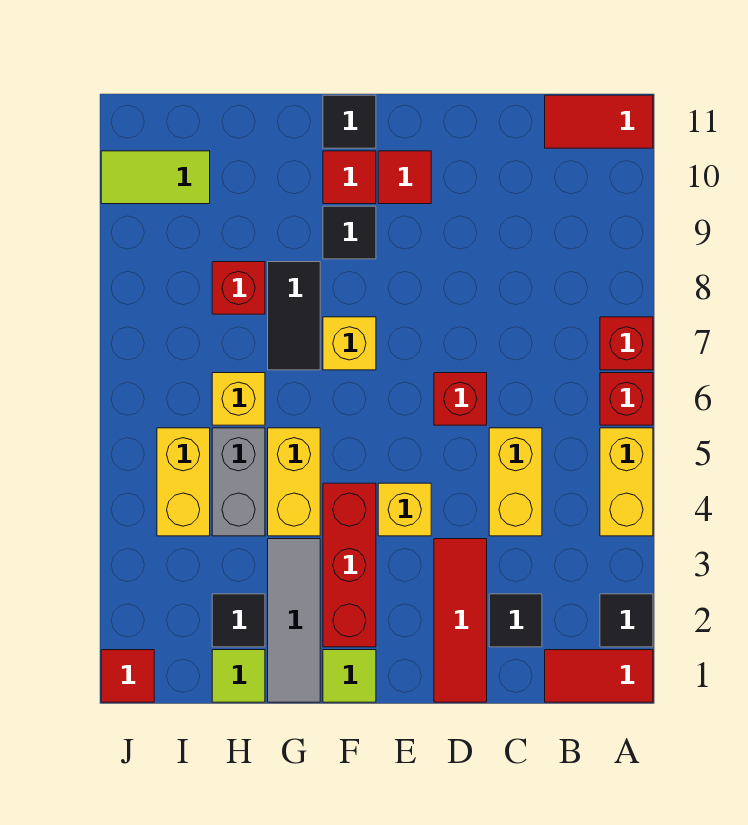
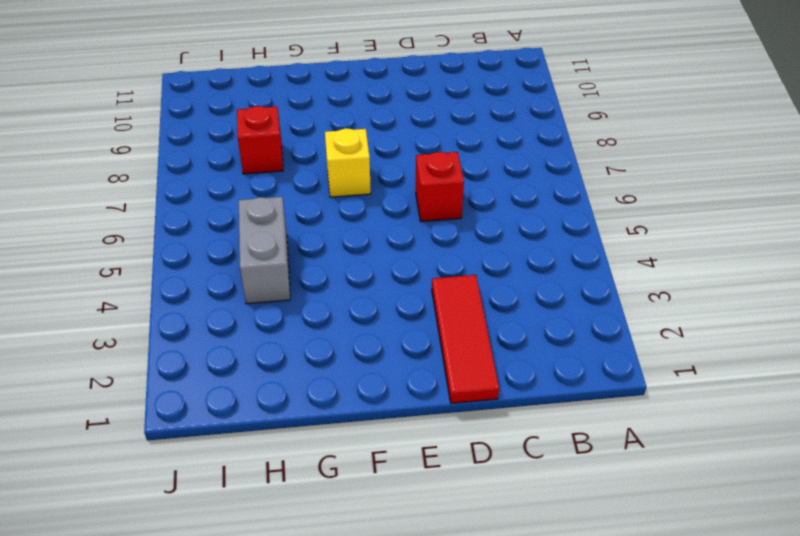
none -> red 1x2 tile [545,650,653,702]
none -> black 1x1 tile [600,594,653,647]
none -> yellow 1x2 brick [600,428,653,536]

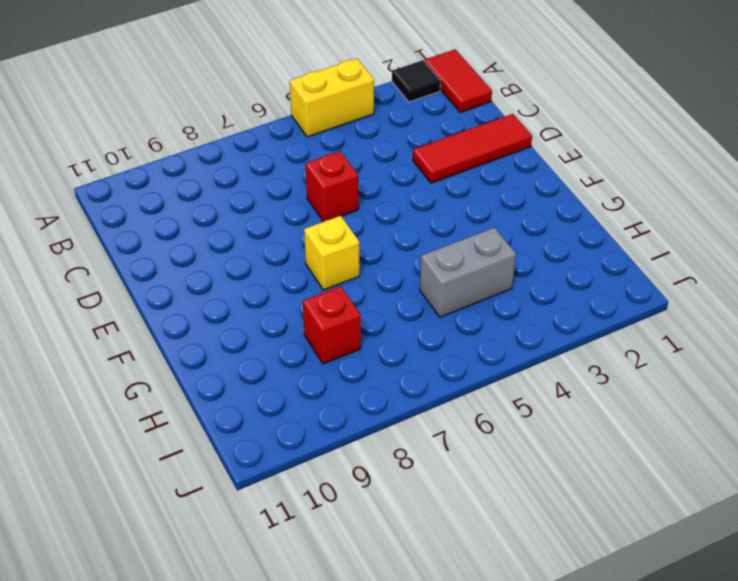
none -> red 1x1 brick [600,373,653,425]
none -> red 1x1 brick [600,317,653,370]
none -> red 1x2 tile [545,95,653,148]

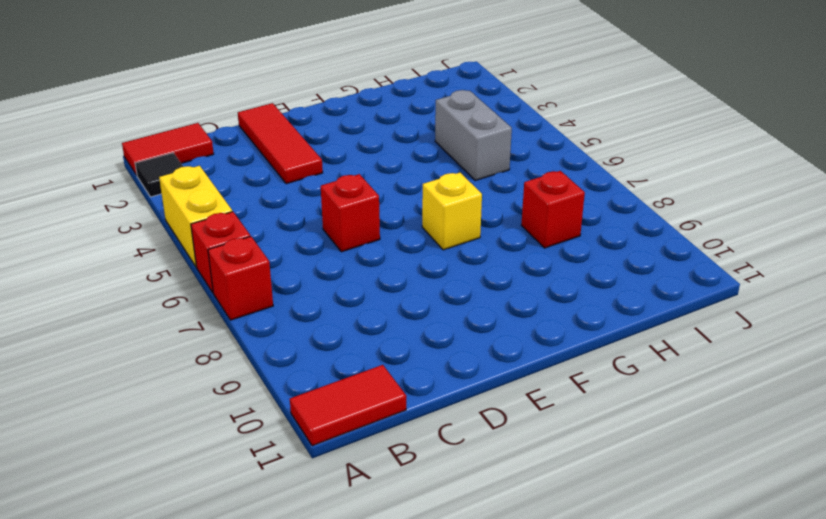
none -> black 1x1 tile [489,594,542,647]
none -> yellow 1x2 brick [489,428,542,536]
none -> yellow 1x1 brick [378,483,431,536]

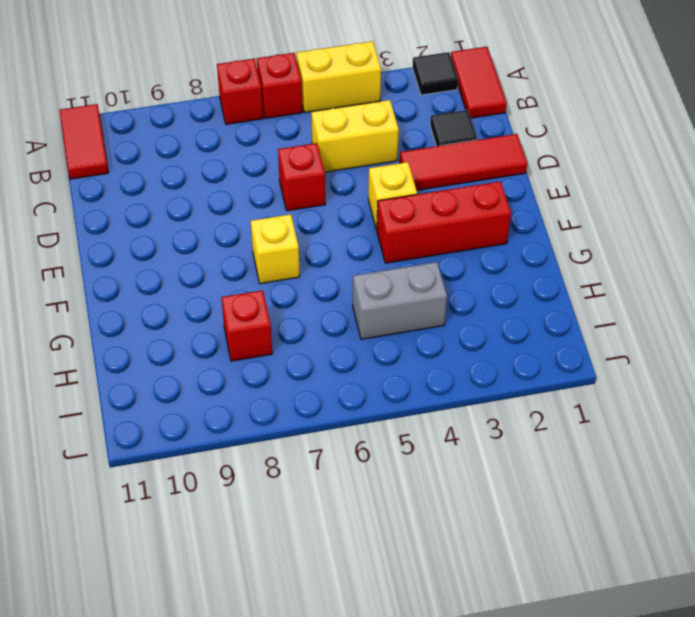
none -> red 1x1 tile [378,151,431,204]
none -> lime 1x1 tile [323,650,376,702]
none -> black 1x1 tile [323,206,376,259]

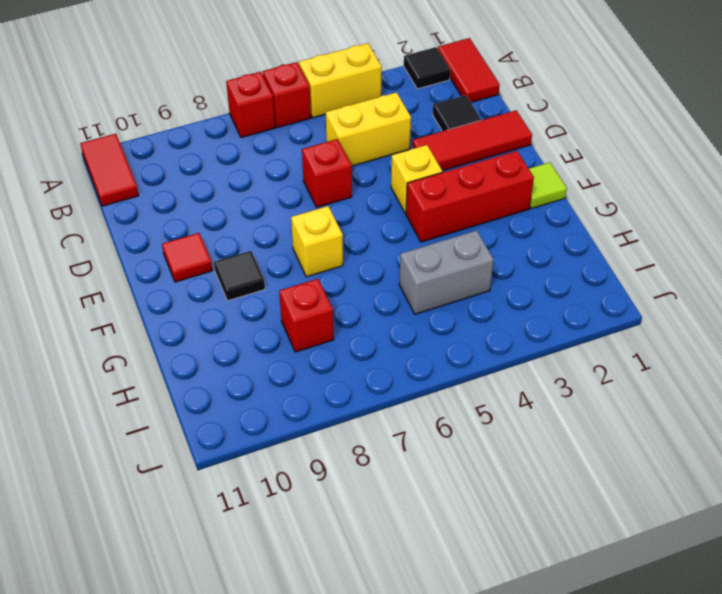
none -> red 1x1 tile [323,151,376,204]
none -> black 1x1 tile [323,95,376,148]
none -> grey 1x3 tile [268,539,320,702]

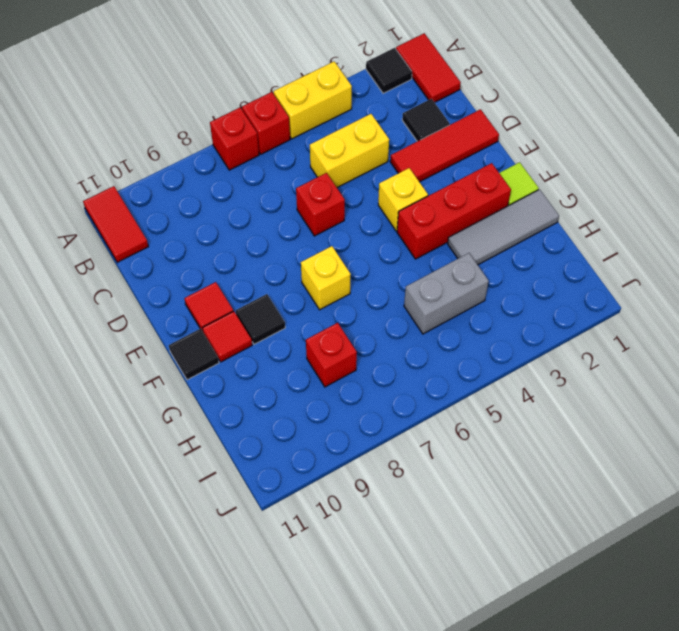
none -> yellow 1x2 brick [268,428,320,536]
none -> black 1x2 tile [268,262,320,370]
none -> lime 1x1 tile [212,650,265,702]

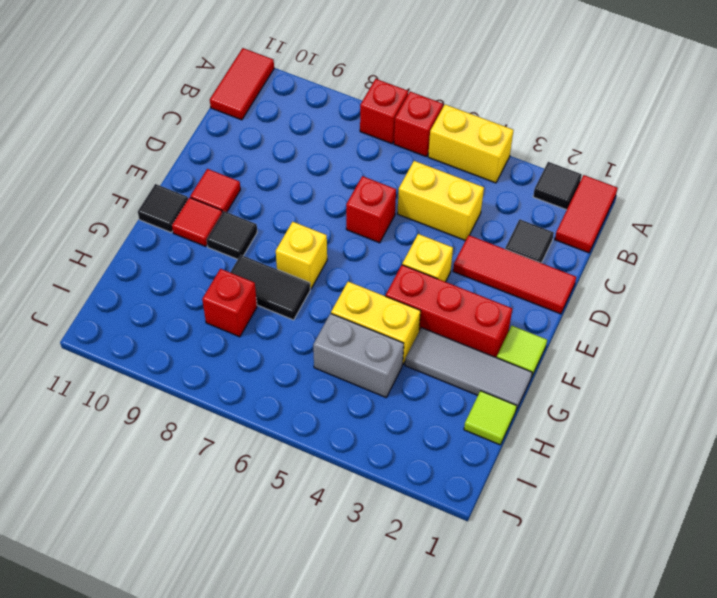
none -> black 1x1 tile [212,594,265,647]
none -> yellow 1x1 brick [212,373,265,425]
none -> yellow 1x2 brick [157,428,210,536]

